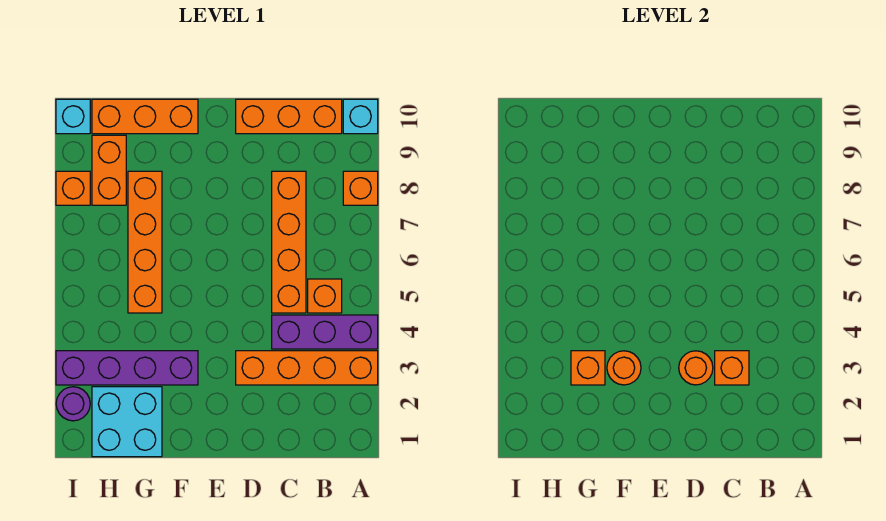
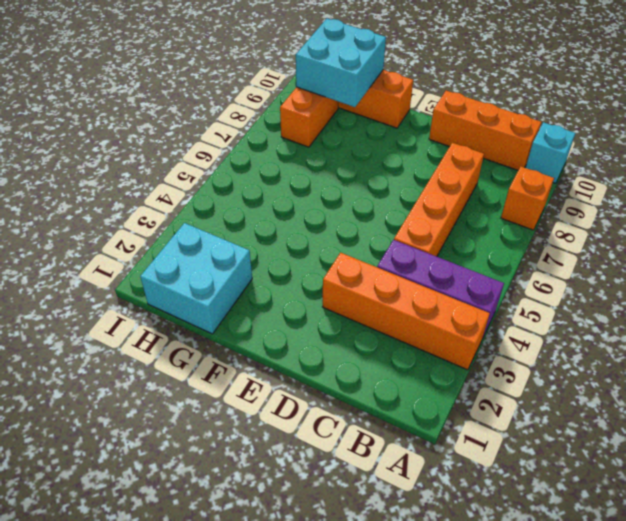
cyan 2x2 brick [296,18,386,107] -> none
none -> orange 1x1 brick [308,279,342,313]
none -> purple 1x4 brick [56,351,198,385]
none -> orange 1x4 brick [128,171,162,313]

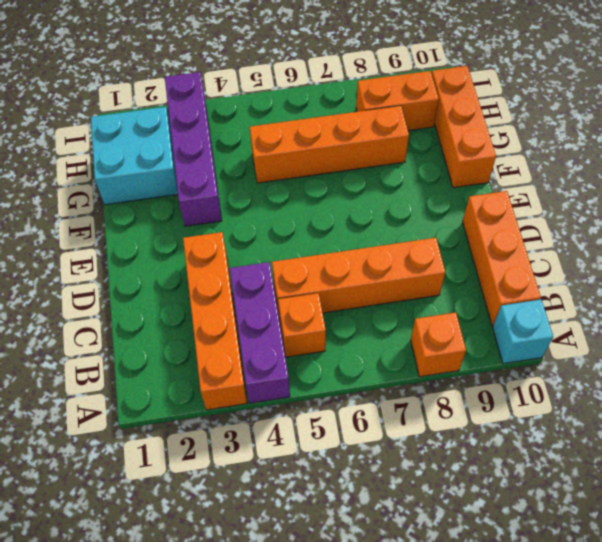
none -> purple 1x1 round brick [56,387,90,421]
none -> orange 1x1 brick [56,171,90,205]
none -> cyan 1x1 brick [56,99,90,134]

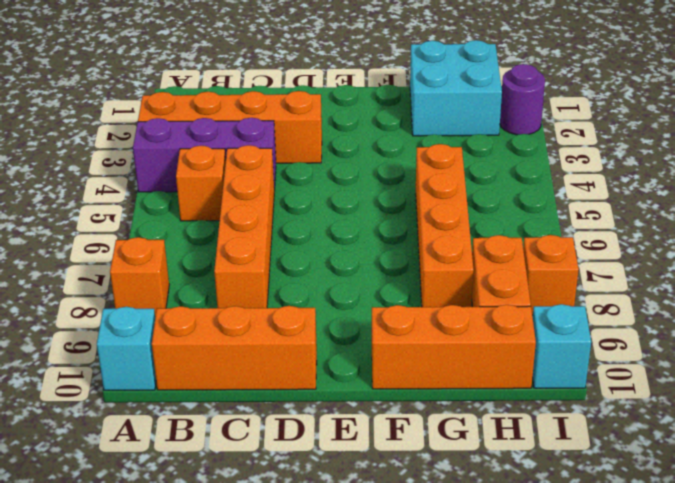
none -> purple 1x4 brick [56,351,198,385]
none -> orange 1x1 brick [715,351,749,385]
none -> orange 1x1 round brick [679,351,713,385]

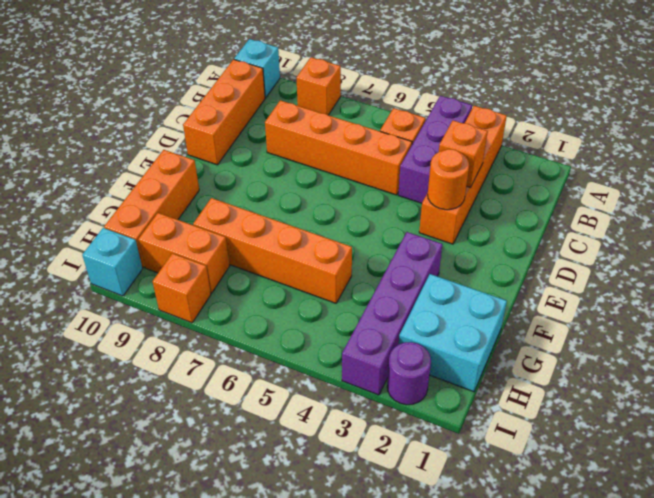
none -> orange 1x1 round brick [607,351,641,385]
none -> orange 1x1 brick [571,351,605,385]

